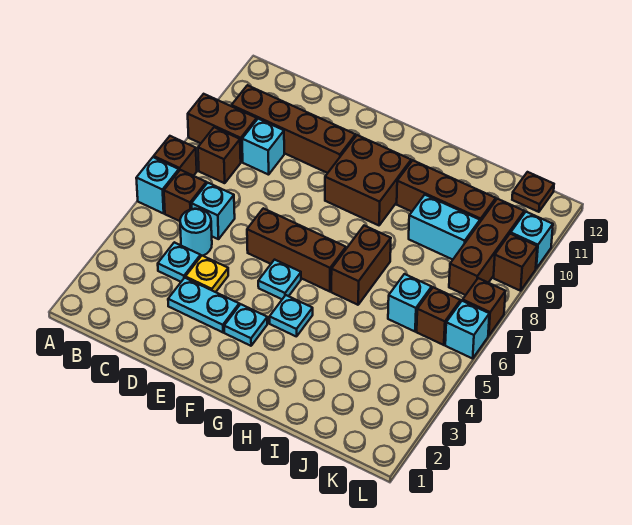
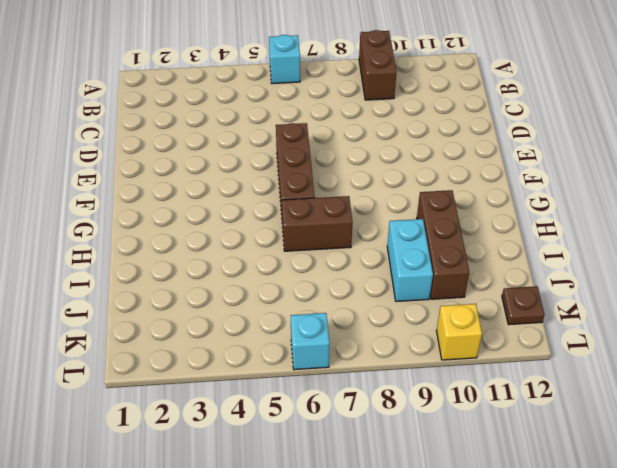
yellow 1x1 brick [437,304,482,360] -> cyan 1x1 brick [511,212,553,268]
none -> brown 1x1 brick [154,136,197,176]
none -> brown 1x1 brick [164,170,206,221]
none -> brown 1x1 brick [198,127,241,183]

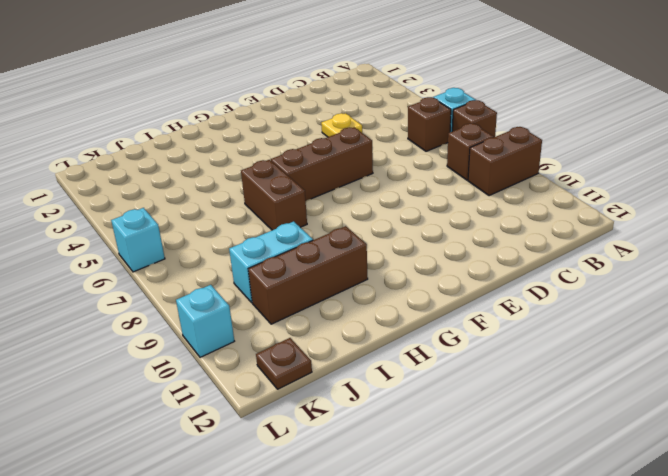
none -> brown 1x4 brick [231,85,356,173]
none -> cyan 1x1 plate [158,242,201,282]
none -> cyan 1x1 round brick [180,209,212,256]

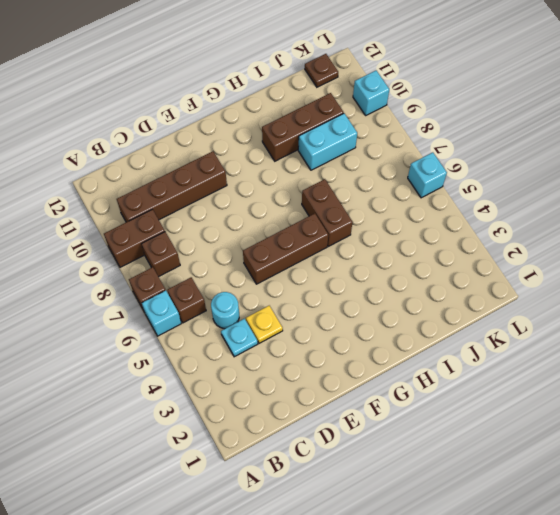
none -> cyan 1x1 brick [191,183,235,239]
none -> cyan 1x1 brick [242,119,284,175]
none -> cyan 1x2 plate [168,278,239,332]

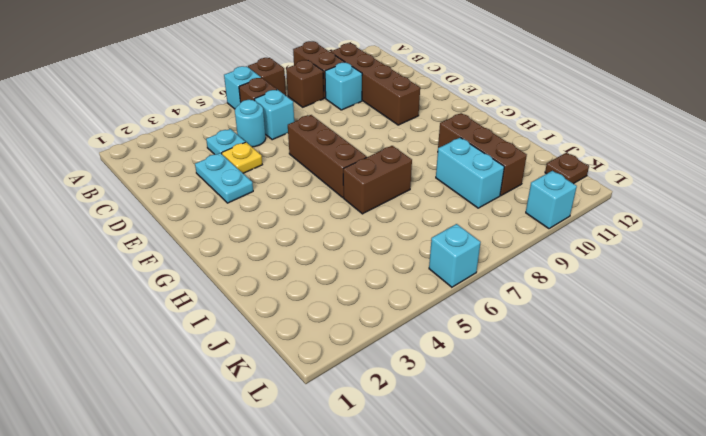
none -> cyan 1x1 plate [224,304,267,346]
none -> cyan 1x1 plate [258,260,301,299]
none -> brown 2x2 brick [325,135,411,225]

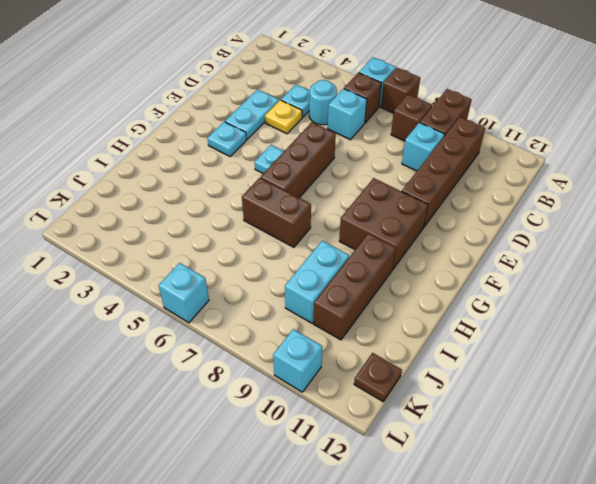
none -> cyan 1x1 plate [270,295,313,337]
none -> cyan 1x1 brick [388,274,432,331]
none -> brown 1x1 brick [417,287,460,345]

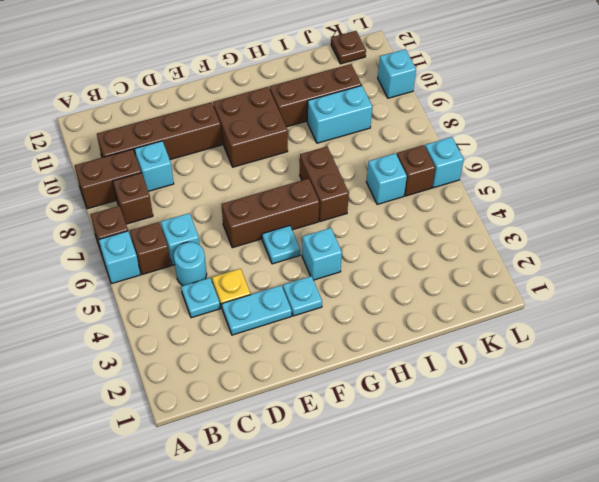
cyan 1x1 brick [302,228,342,280] -> cyan 1x1 plate [270,295,313,337]
none -> brown 1x3 brick [449,199,524,295]
none -> brown 1x1 brick [463,278,506,336]
none -> brown 1x1 brick [493,234,537,291]

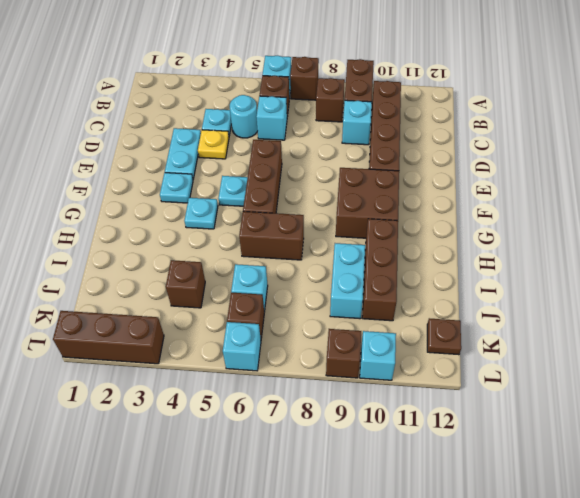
brown 1x1 brick [166,260,205,308] -> brown 1x1 brick moved to [463,278,506,336]
brown 1x3 brick [53,311,164,364] -> brown 1x3 brick moved to [449,199,524,295]

